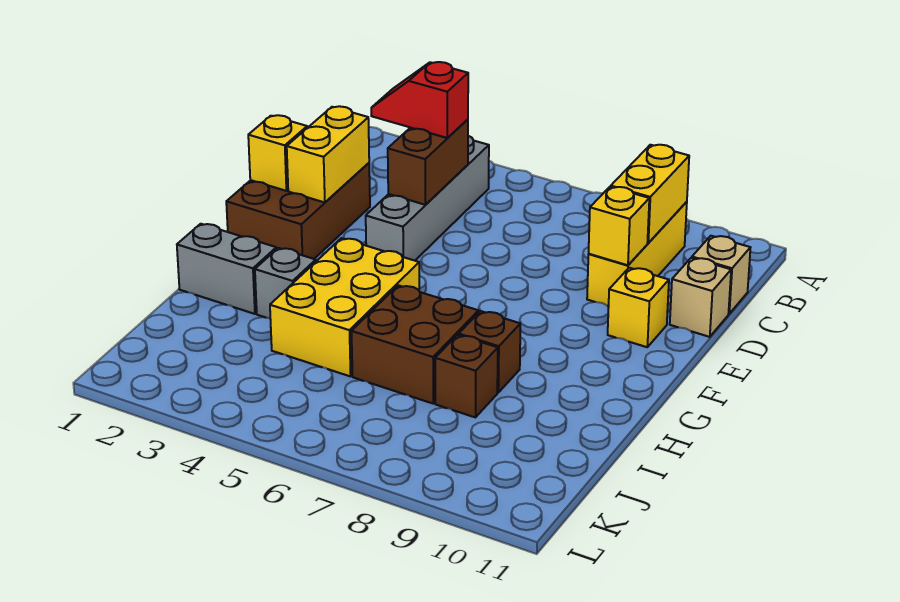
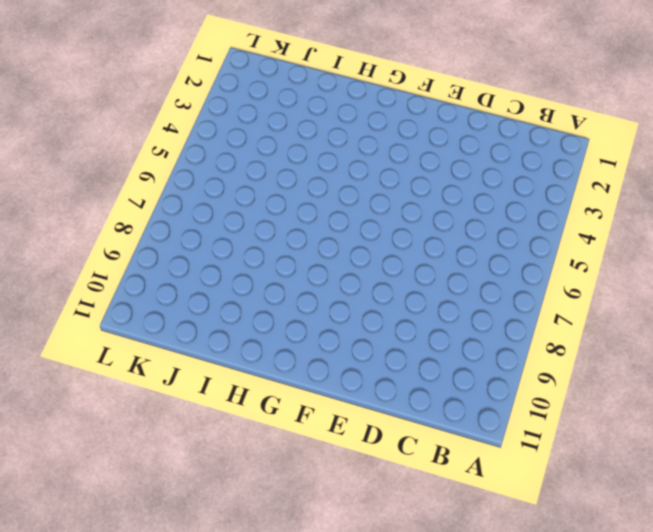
none -> grey 1x4 brick [366,136,489,261]
none -> yellow 1x3 brick [587,202,687,306]
none -> tan 1x1 brick [692,236,750,314]

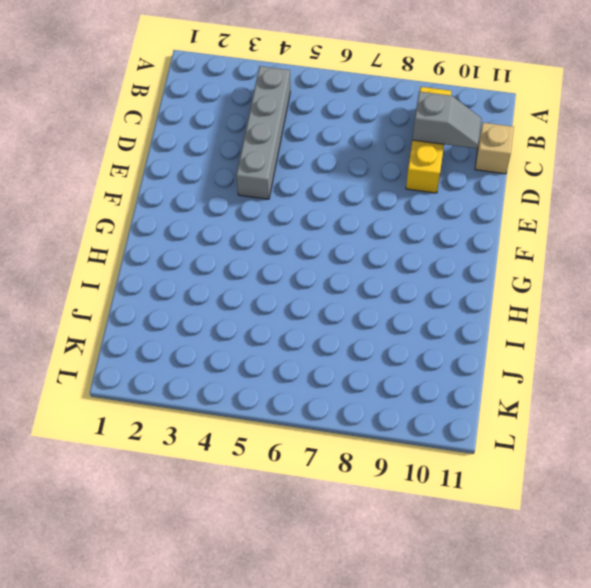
grey 1x2 slope [413,91,482,149] -> yellow 1x2 brick [611,145,689,243]
none -> brown 2x3 brick [226,163,370,259]
none -> tan 1x1 brick [670,258,731,337]
none -> yellow 1x1 brick [608,268,669,347]

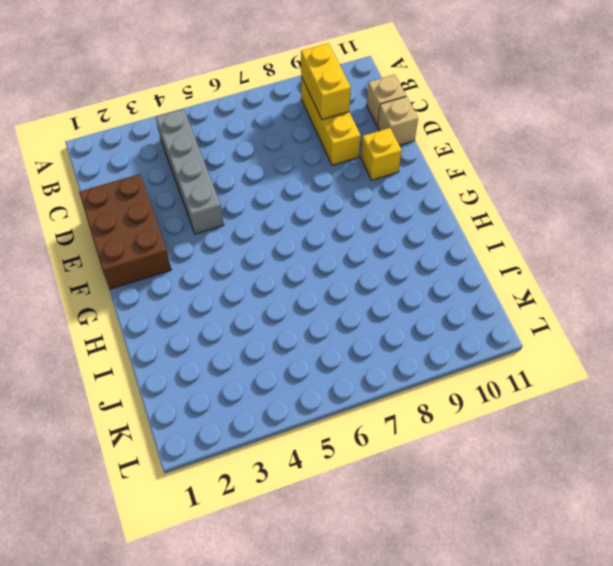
none -> yellow 2x3 brick [270,238,419,376]
none -> grey 1x2 brick [177,224,276,314]
none -> grey 1x1 brick [255,248,316,318]

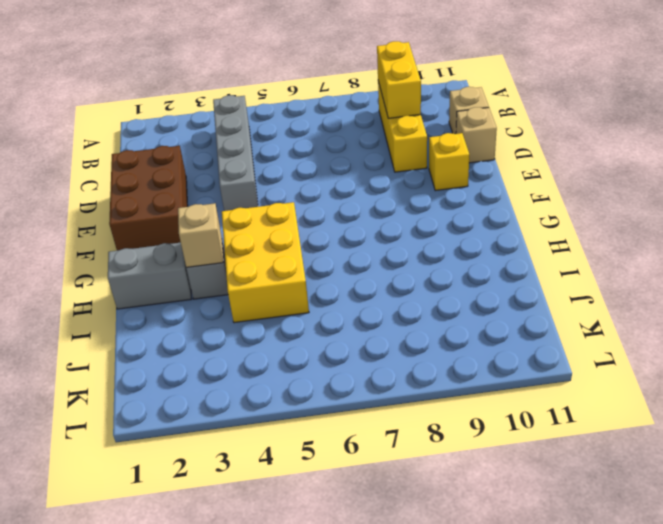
tan 1x1 brick [178,203,224,267] -> none
none -> brown 2x2 brick [352,285,479,403]
none -> brown 1x1 brick [459,311,520,392]
none -> brown 1x1 brick [435,335,498,417]

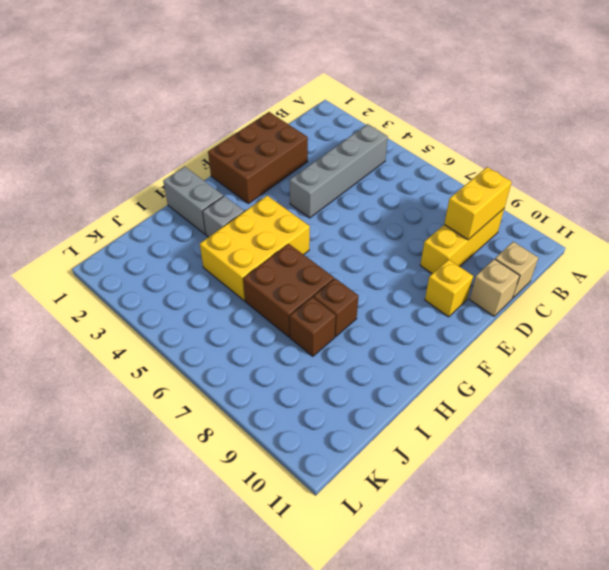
none -> brown 1x2 brick [388,119,468,205]
none -> yellow 1x2 brick [287,106,369,203]
none -> yellow 1x1 brick [589,187,649,265]

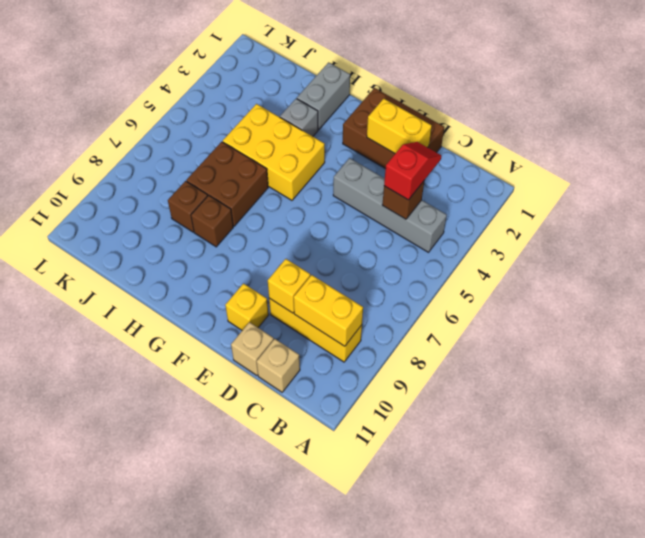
brown 1x1 brick [382,181,424,219] -> brown 1x2 brick [388,119,468,205]
none -> yellow 1x1 brick [248,115,307,191]

